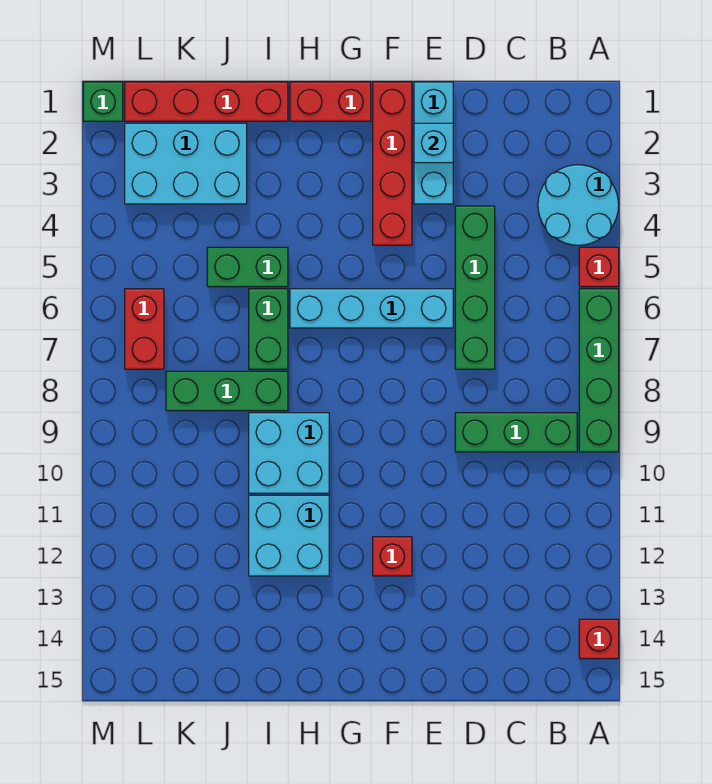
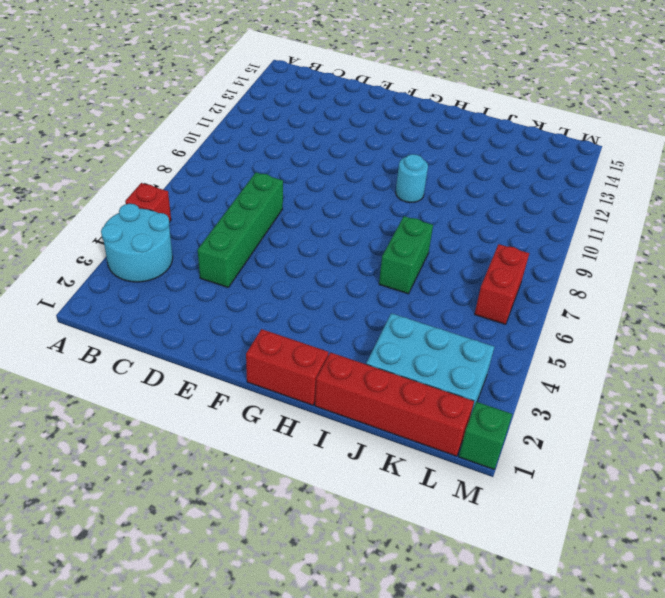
cyan 1x1 round brick [396,154,428,203] -> cyan 2x2 brick [249,413,329,493]
none -> green 1x4 brick [579,289,619,452]
none -> red 1x1 brick [579,619,619,659]
none -> green 1x3 brick [455,413,577,452]

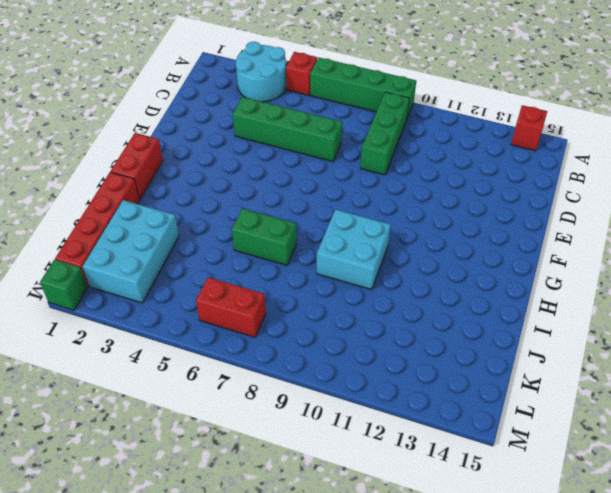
none -> cyan 1x3 brick [414,82,453,204]
none -> cyan 1x4 brick [290,289,453,328]
none -> red 1x4 brick [373,82,412,245]

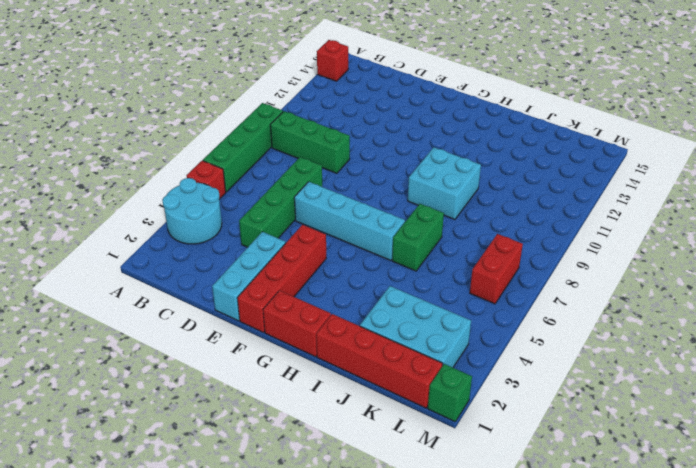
none -> red 1x1 brick [373,537,412,576]
none -> cyan 2x2 brick [249,495,329,576]
none -> green 1x2 brick [207,247,288,287]

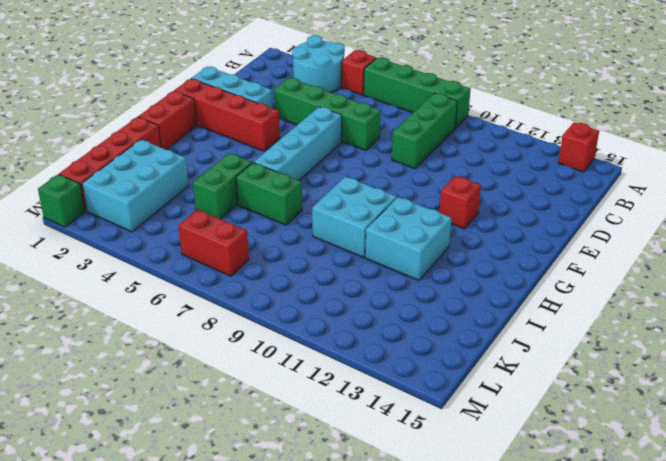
none -> green 1x3 brick [166,371,288,411]
none -> cyan 1x1 brick [414,123,453,163]

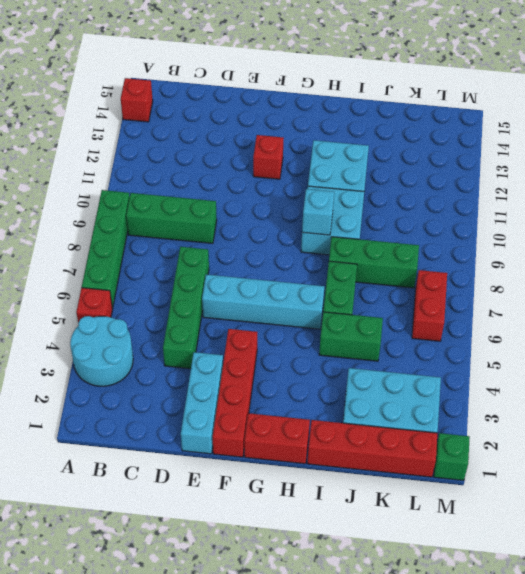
cyan 1x1 brick [302,189,334,235] -> cyan 1x1 brick moved to [414,123,453,163]

